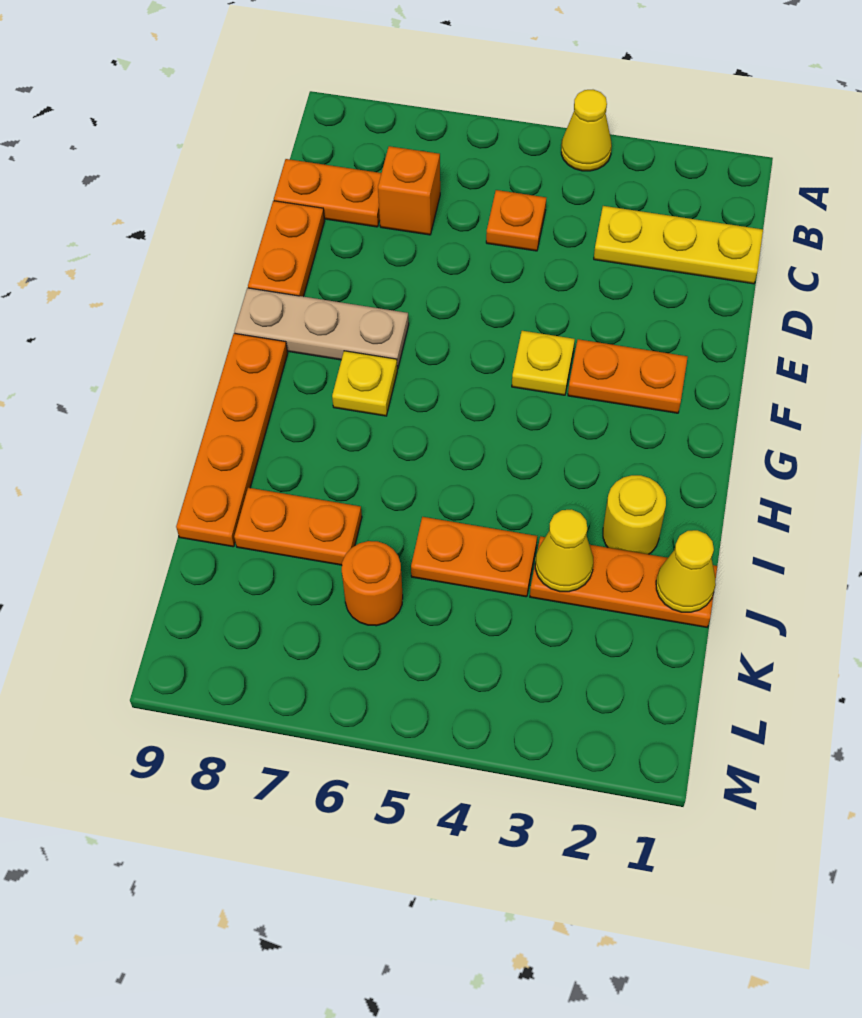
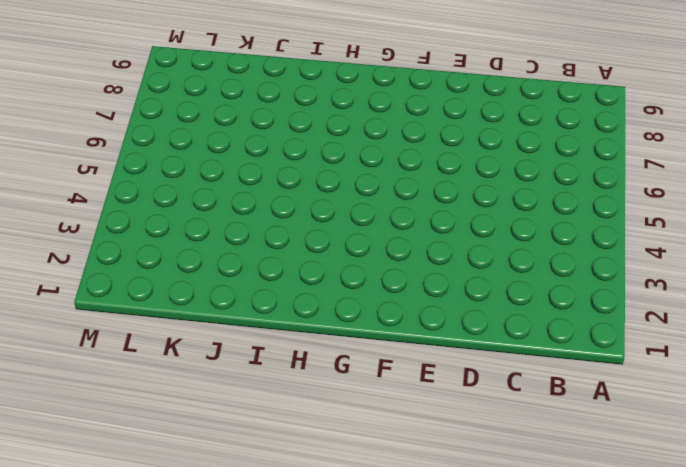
none -> yellow 1x1 cone [561,90,612,171]
none -> yellow 1x3 plate [594,206,763,284]
none -> orange 1x1 plate [486,190,546,251]

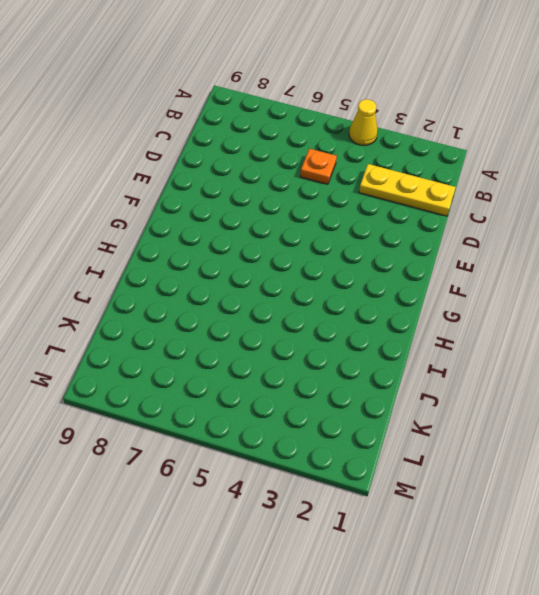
none -> orange 1x1 brick [378,146,440,235]
none -> orange 1x2 plate [274,159,381,227]
none -> orange 1x2 plate [248,201,325,297]

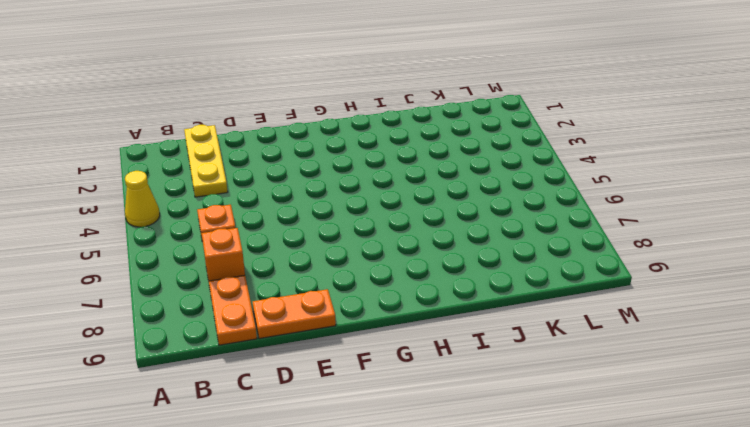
none -> orange 1x2 plate [568,339,688,413]
none -> yellow 1x1 plate [512,331,575,395]
none -> tan 1x3 plate [234,288,409,369]

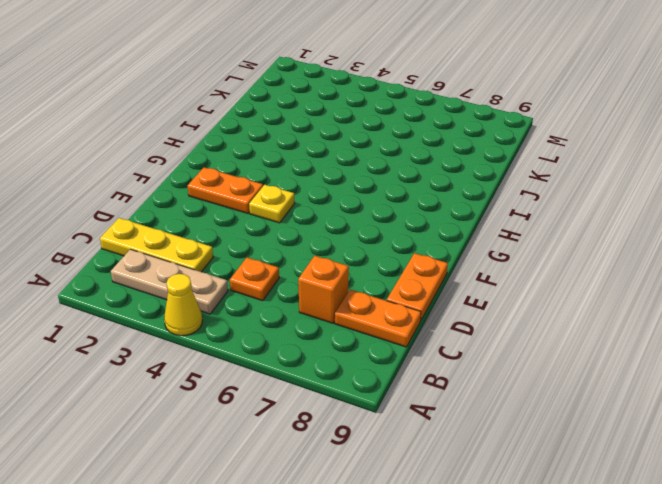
tan 1x3 plate [111,249,228,314] -> tan 1x3 plate moved to [234,288,409,369]
none -> yellow 1x1 plate [332,351,397,416]
none -> orange 1x4 plate [176,333,288,547]
none -> yellow 1x1 round brick [603,475,666,554]

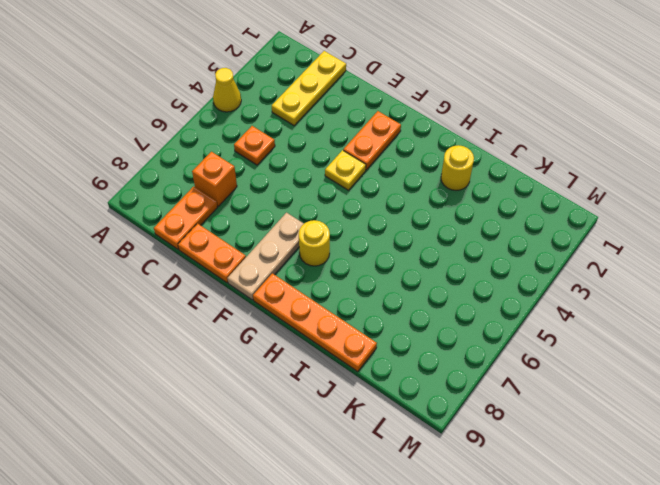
yellow 1x1 round brick [299,220,330,266] -> yellow 1x1 plate [332,351,397,416]
none -> orange 1x3 plate [530,536,717,627]
none -> orange 1x2 plate [411,517,537,597]
none -> orange 1x2 plate [234,488,362,565]

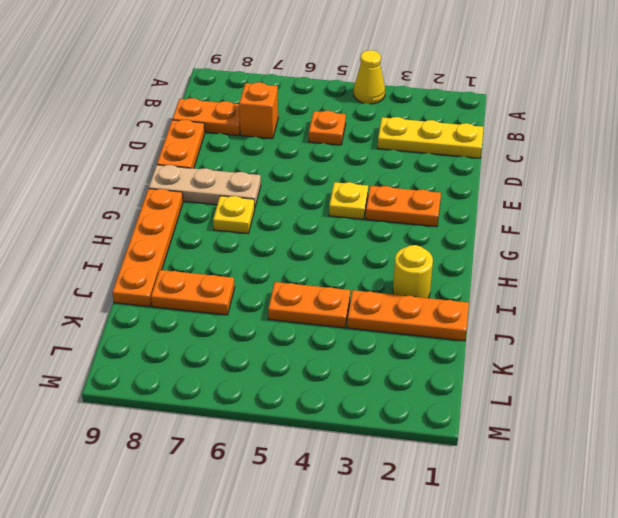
none -> orange 1x1 round brick [342,541,403,626]
none -> yellow 1x1 cone [656,530,716,612]
none -> yellow 1x1 cone [535,509,593,592]

